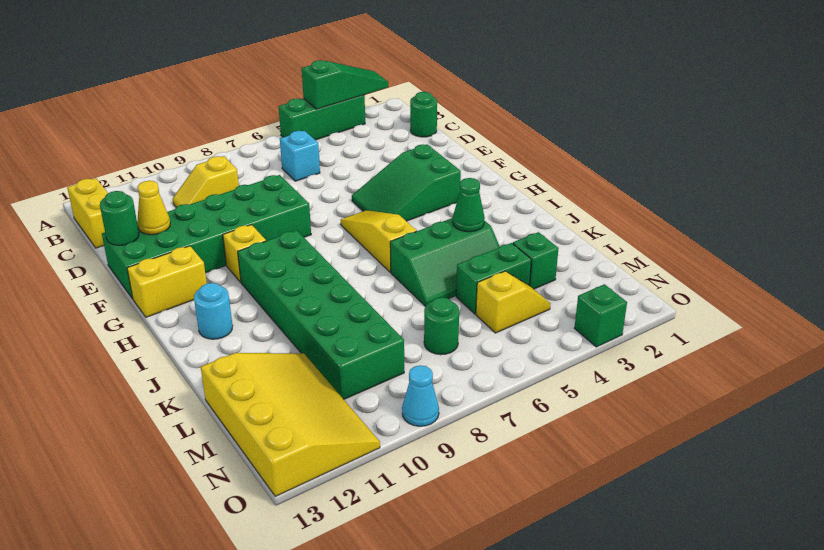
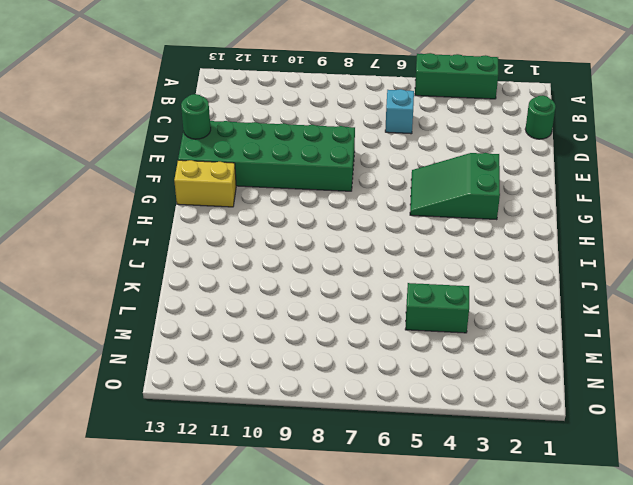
none -> yellow 1x2 brick [67,178,108,248]
none -> yellow 1x2 slope [173,156,239,207]
none -> yellow 1x3 slope [341,210,417,272]

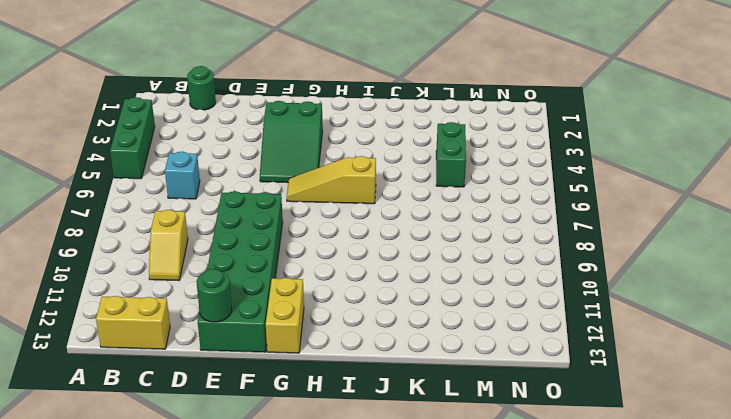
none -> yellow 1x1 brick [223,225,266,282]
none -> green 2x6 brick [238,230,404,399]
none -> cyan 1x1 round brick [194,283,233,339]

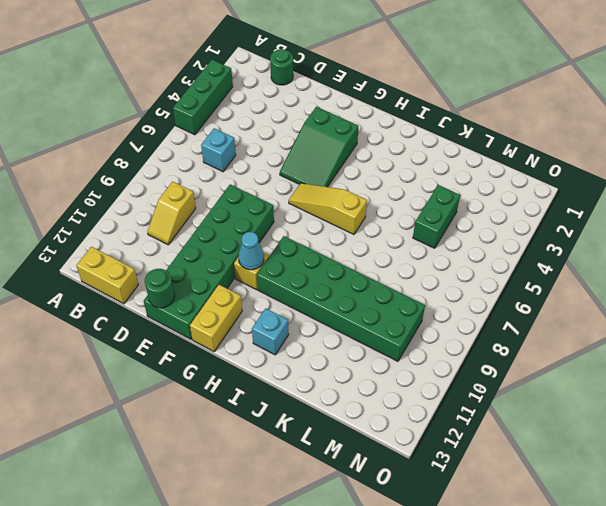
cyan 1x1 cone [238,232,264,270] -> cyan 1x1 cone moved to [402,365,439,426]
cyan 1x1 brick [252,308,289,355] -> cyan 1x1 round brick [194,283,233,339]
none -> green 2x3 slope [390,218,500,306]
none -> green 1x1 brick [513,232,559,289]
none -> yellow 3x4 slope [201,353,380,496]

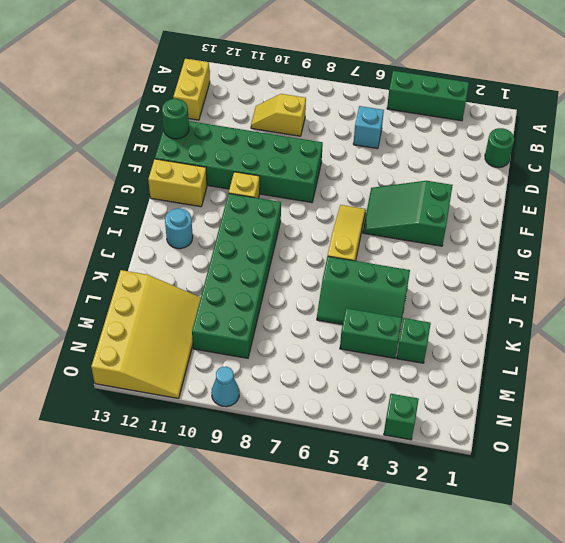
none -> yellow 1x2 slope [476,271,551,333]
none -> green 1x1 round brick [424,297,459,355]
none -> green 1x3 slope [302,60,388,109]

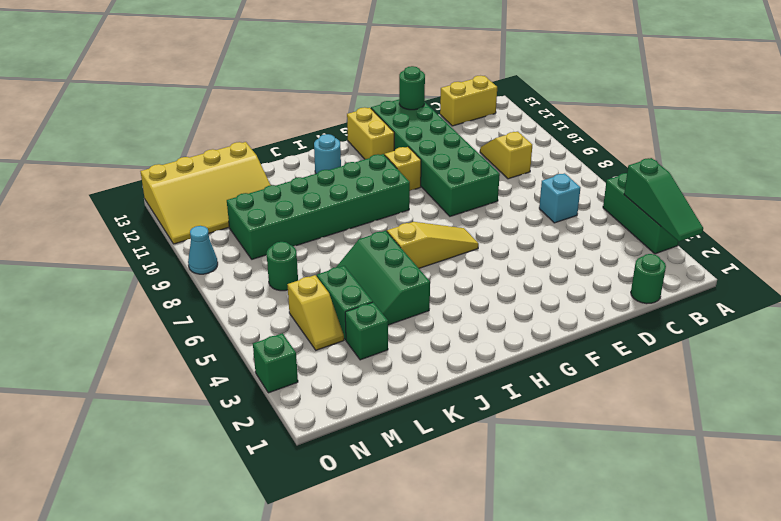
none -> green 2x3 slope [352,144,461,221]
none -> yellow 1x1 cone [137,181,170,235]
none -> green 1x1 cone [453,178,485,232]

